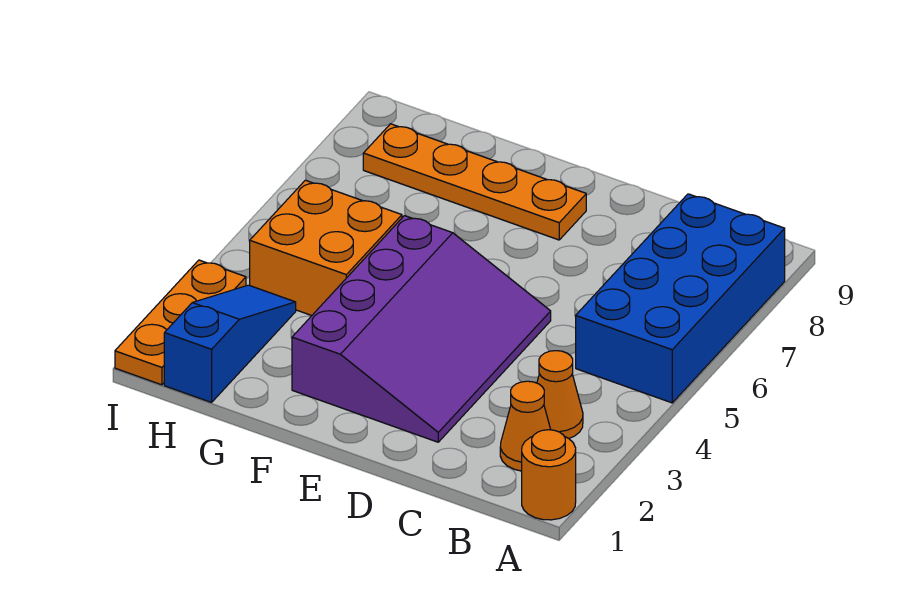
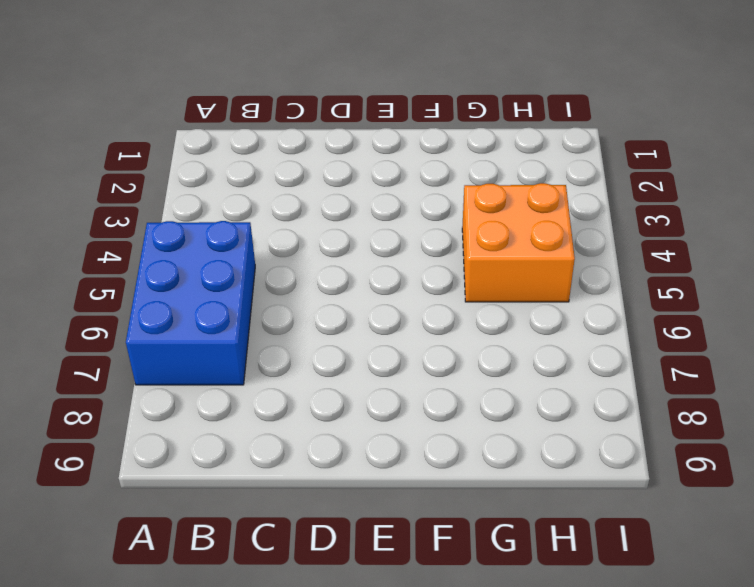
blue 2x3 brick [126,221,255,385] -> blue 2x4 brick [576,194,785,403]
none -> orange 1x1 round brick [522,430,576,520]
none -> orange 1x1 cone [500,381,551,471]

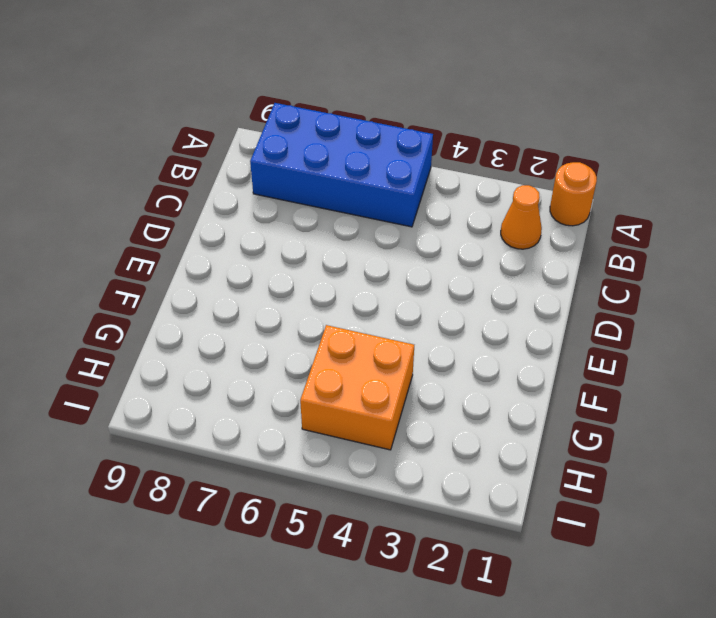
none -> orange 1x1 cone [537,351,583,438]
none -> purple 3x4 slope [292,216,551,442]

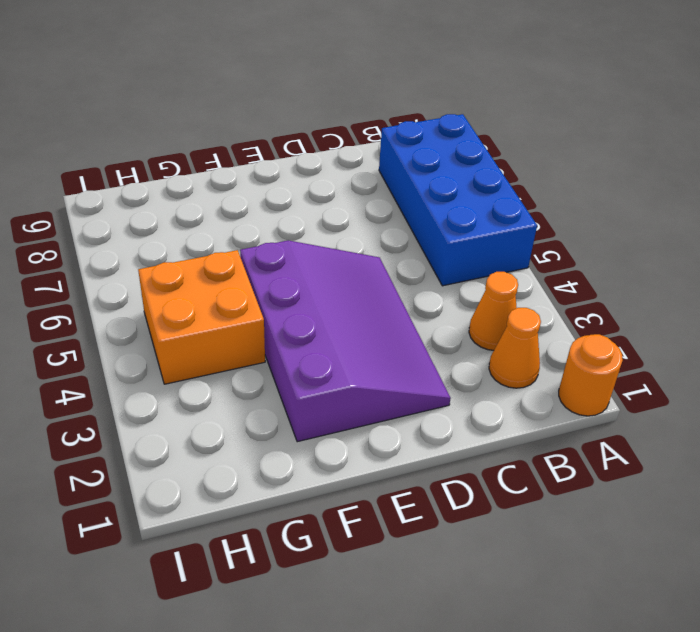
none -> orange 1x4 plate [363,124,586,240]
none -> blue 1x3 slope [164,285,296,402]

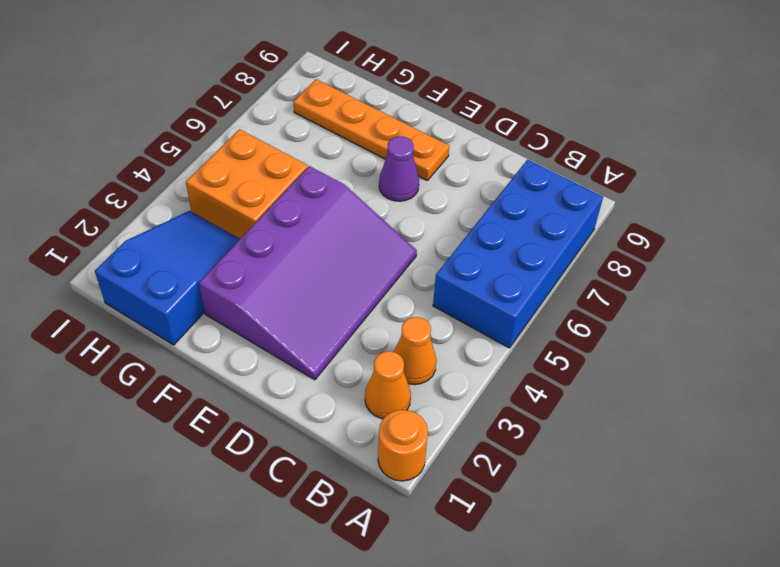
purple 1x1 cone [379,136,419,201] -> none
blue 2x3 slope [95,211,240,345] -> blue 1x3 slope [164,285,296,402]
none -> orange 1x3 plate [115,260,246,385]

